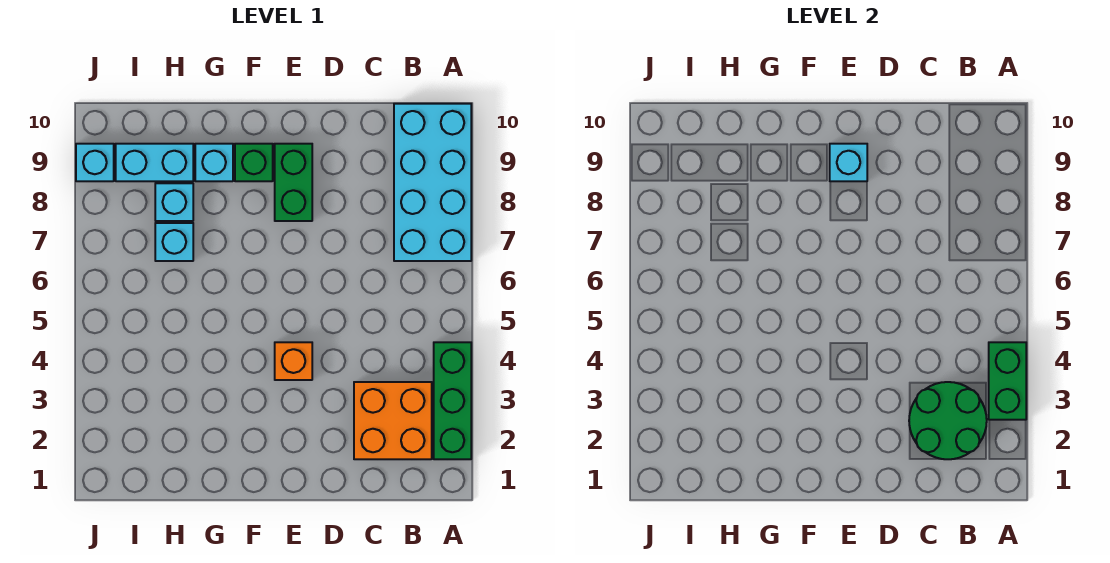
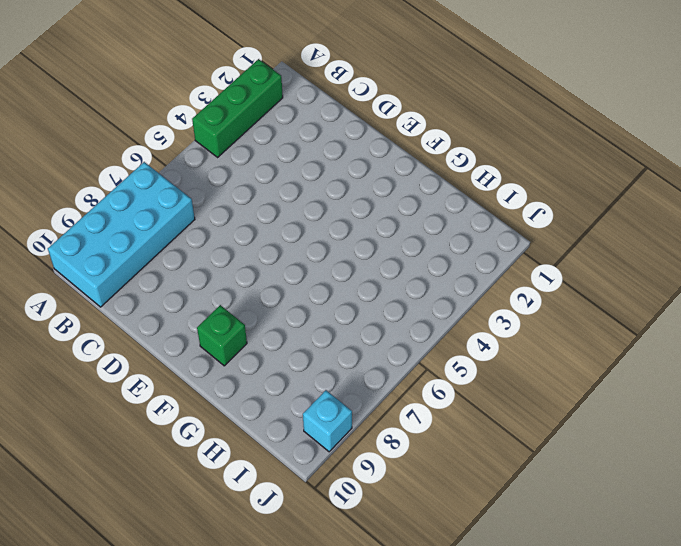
none -> orange 2x2 brick [354,382,432,459]
none -> orange 1x1 brick [275,342,312,380]
none -> green 1x2 brick [275,144,312,221]

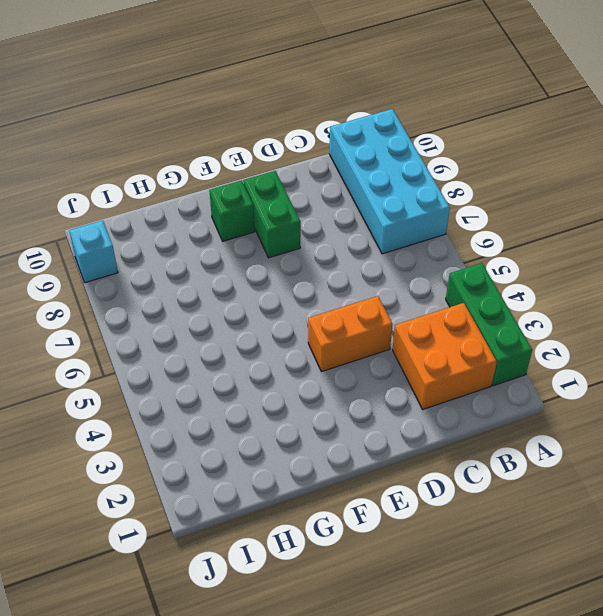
orange 1x2 brick [308,296,393,372] -> orange 1x1 brick [275,342,312,380]
none -> cyan 1x1 brick [195,144,233,181]
none -> cyan 1x1 brick [155,223,193,261]
none -> cyan 1x1 brick [155,183,193,221]

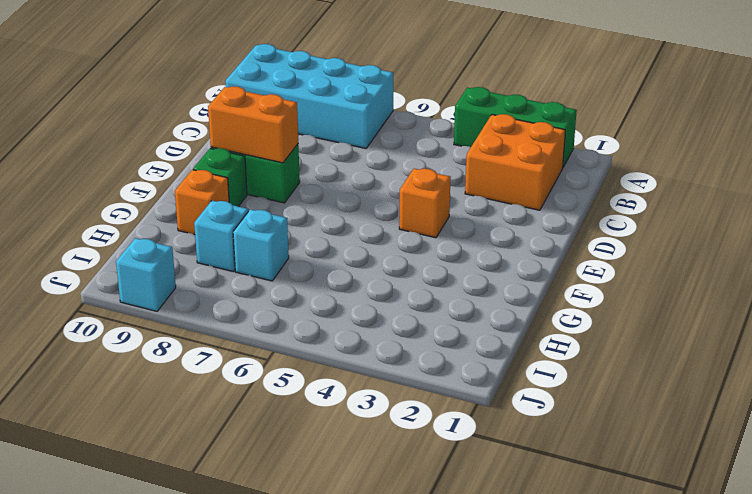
orange 1x2 brick [208,86,298,163] -> cyan 1x1 brick [830,144,867,181]
orange 1x1 brick [175,170,229,235] -> cyan 1x1 brick [195,144,233,181]
none -> cyan 1x2 brick [116,144,193,181]
none -> green 1x2 brick [989,342,1026,420]
none -> green 2x2 round brick [909,382,987,459]

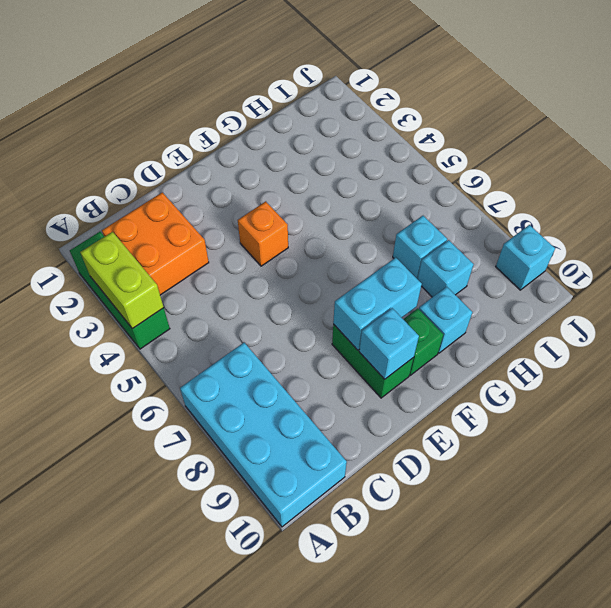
lime 1x2 brick [80,232,164,329] -> green 1x2 brick [989,342,1026,420]
cyan 1x2 brick [333,258,422,350] -> cyan 1x2 brick moved to [116,144,193,181]
none -> green 2x2 round brick [909,382,987,459]

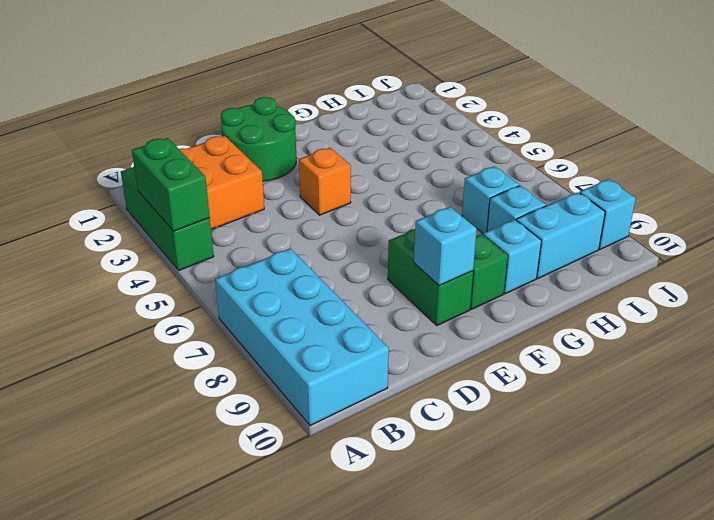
green 2x2 round brick [221,97,297,181] -> green 2x2 round brick moved to [909,382,987,459]

